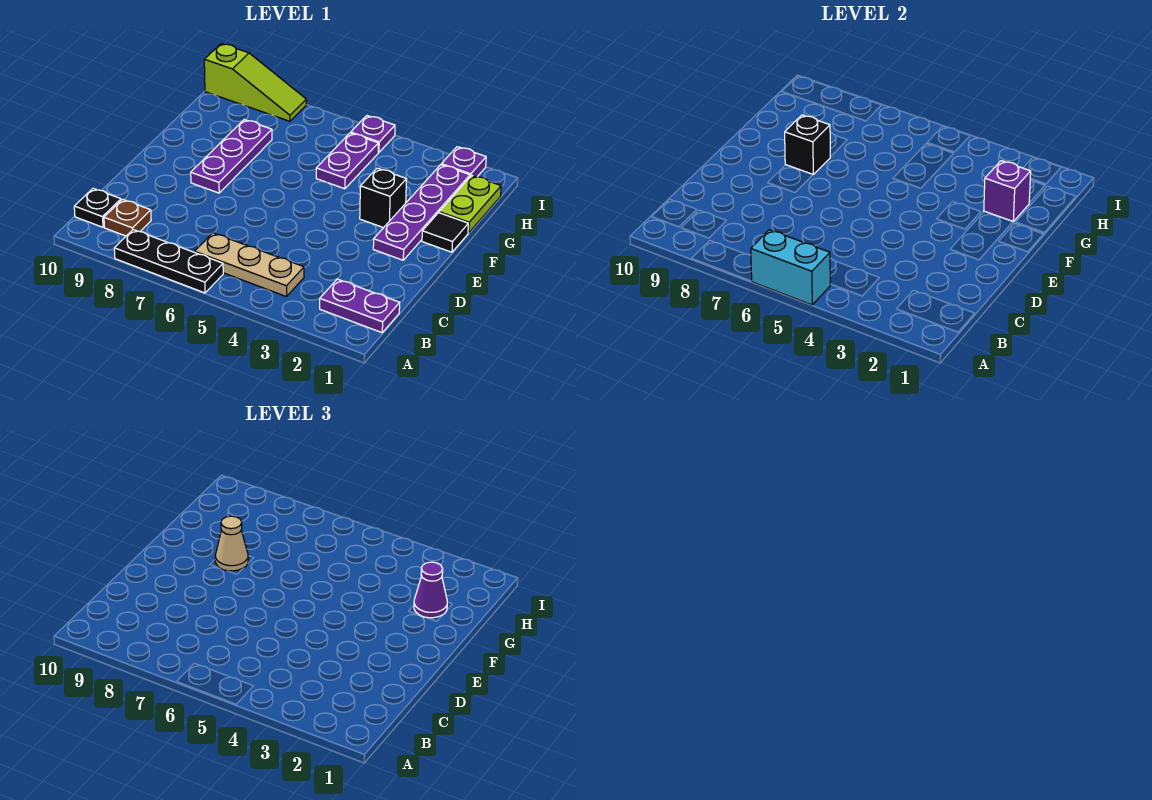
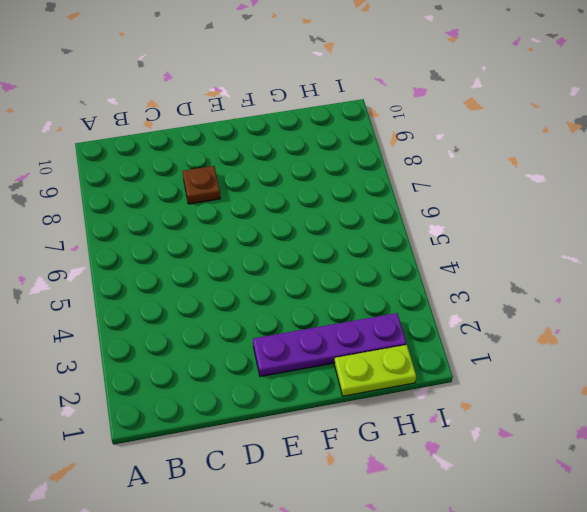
brown 1x1 plate [183,166,220,204] -> brown 1x1 plate moved to [104,199,151,236]
none -> black 1x3 plate [114,230,223,293]
none -> purple 1x2 plate [320,279,400,333]
none -> tan 1x3 plate [195,233,304,297]

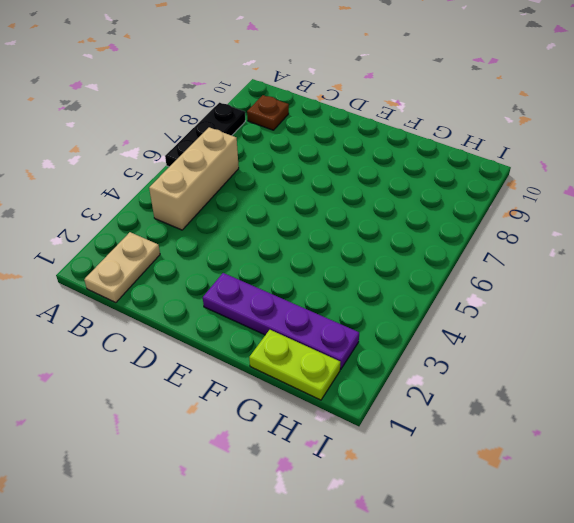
tan 1x2 plate [84,232,160,303] -> purple 1x2 plate [320,279,400,333]
tan 1x3 brick [149,127,239,230] -> tan 1x3 plate [195,233,304,297]
none -> black 1x1 plate [74,188,121,227]
none -> purple 1x3 plate [191,120,272,193]
none -> black 1x1 tile [422,213,468,252]

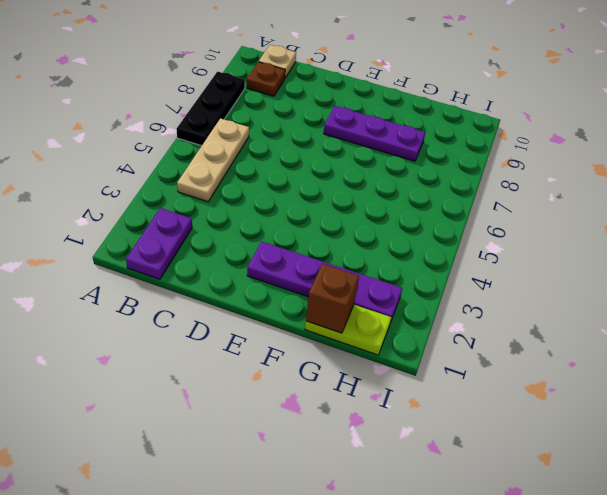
tan 1x1 plate [259,45,296,78] -> black 1x1 plate [74,188,121,227]
brown 1x1 brick [306,264,359,333] -> none
none -> black 1x1 tile [422,213,468,252]
none -> black 1x1 brick [360,168,407,228]
none -> purple 1x2 plate [316,133,378,189]

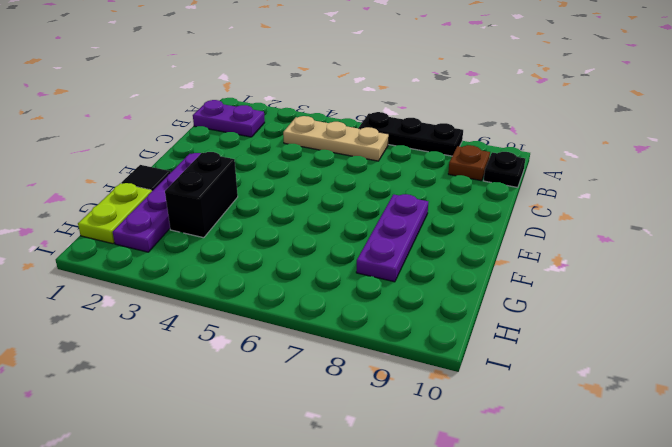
black 1x2 brick [165,152,238,238] -> black 1x1 brick [360,168,407,228]
none -> purple 1x2 plate [316,133,378,189]
none -> purple 1x1 plate [441,147,486,177]
none -> purple 1x1 plate [351,116,395,152]

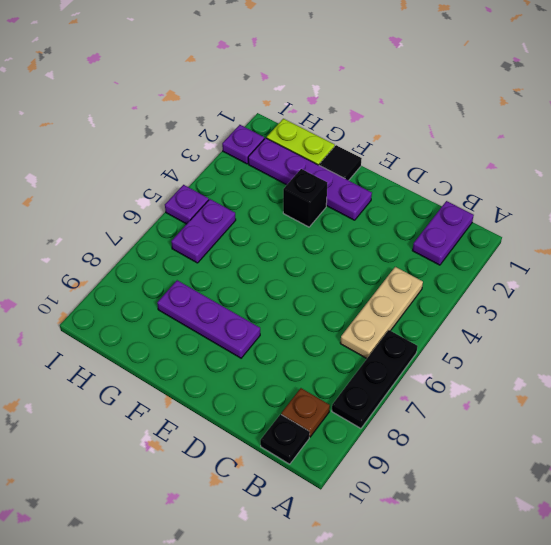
purple 1x2 plate [171,199,236,263] -> purple 1x2 plate turned to [316,133,378,189]
none -> lime 1x3 slope [204,44,306,121]
none -> cyan 1x2 brick [751,230,830,305]
none -> black 1x1 brick [785,115,830,174]

